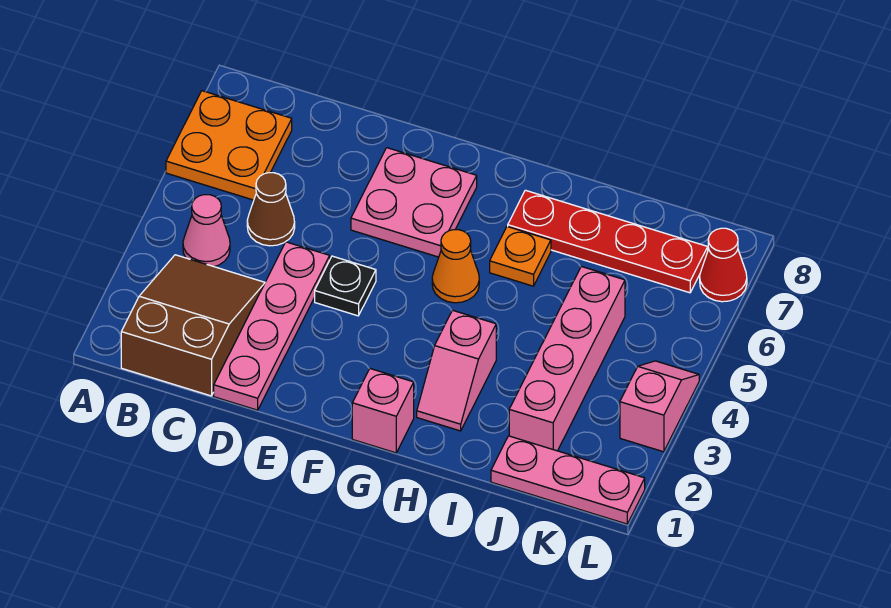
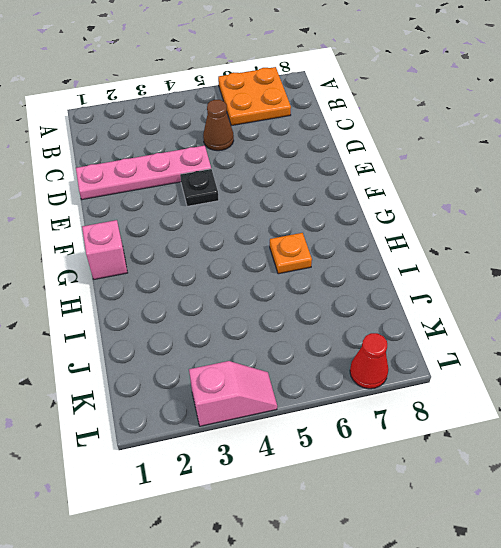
none -> brown 2x3 slope [121,255,265,396]
none -> pink 1x1 cone [183,195,230,267]
none -> pink 2x2 plate [351,148,477,257]

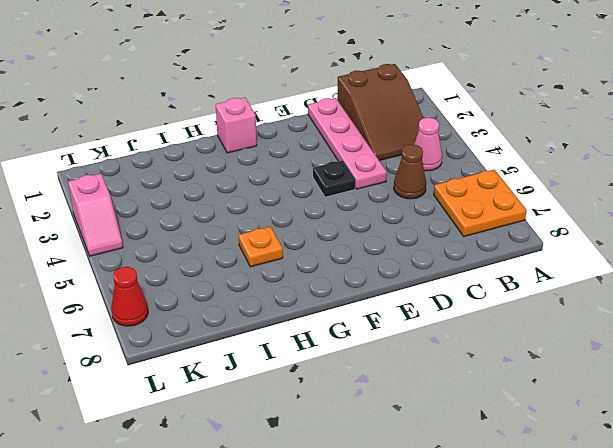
none -> pink 2x2 plate [351,148,477,257]
none -> orange 1x1 cone [432,230,479,303]
none -> pink 1x2 slope [417,310,496,431]

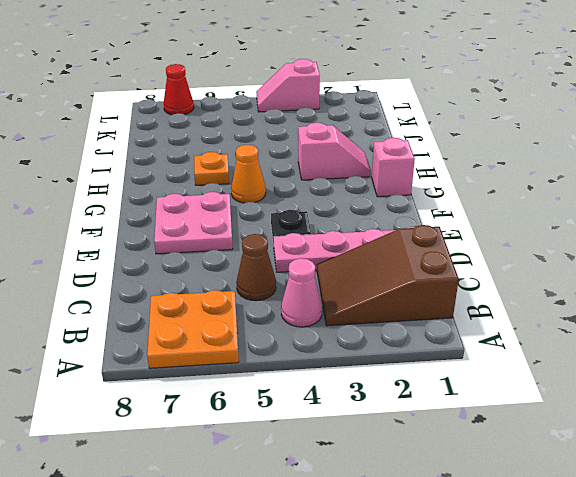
none -> red 1x4 plate [508,190,708,293]
none -> pink 1x3 plate [491,436,645,524]
none -> pink 1x4 brick [509,266,625,451]

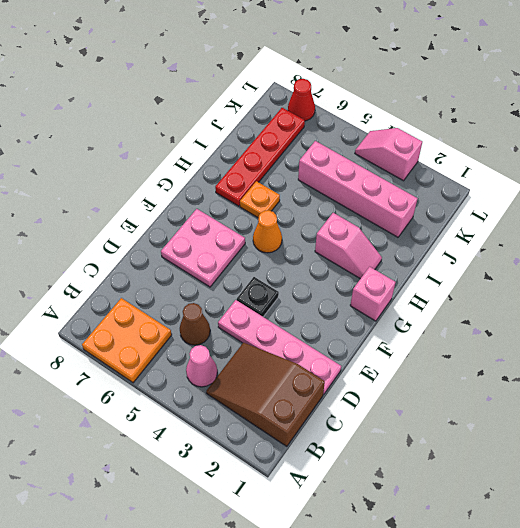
none -> pink 1x3 plate [491,436,645,524]

